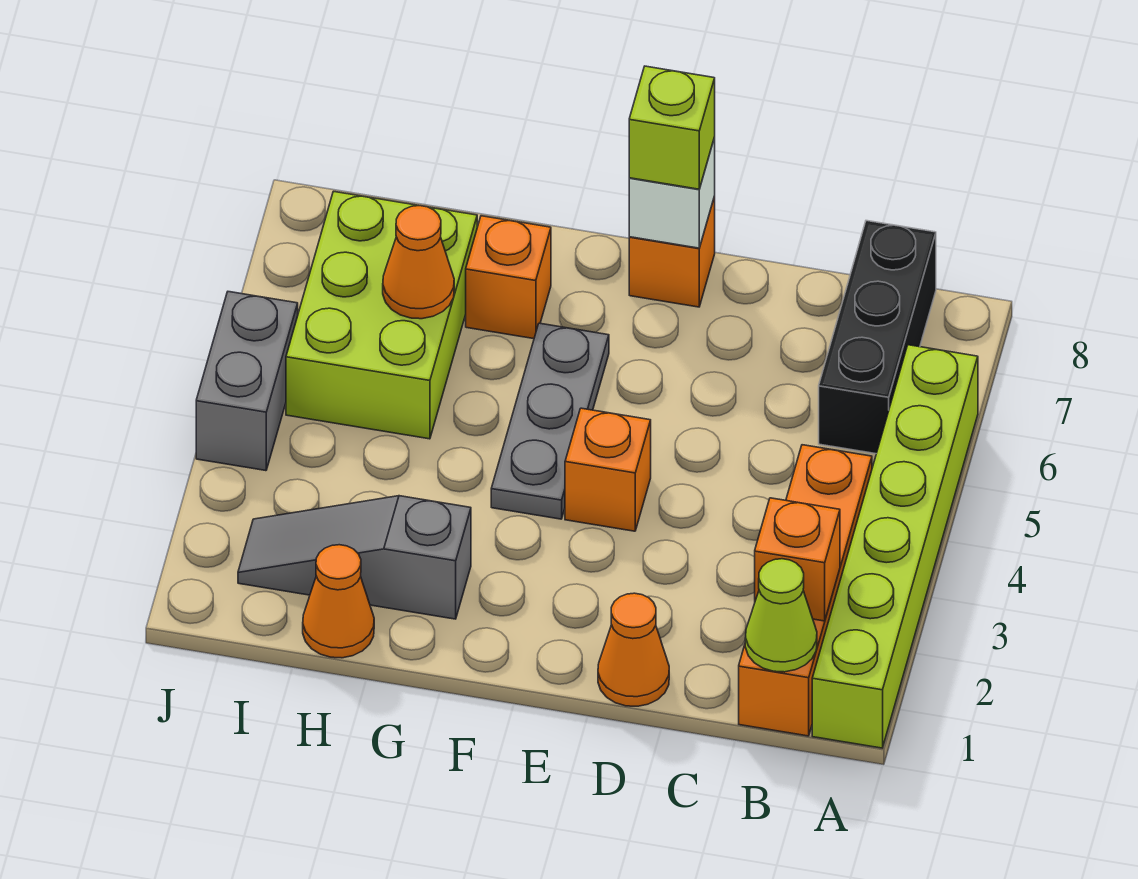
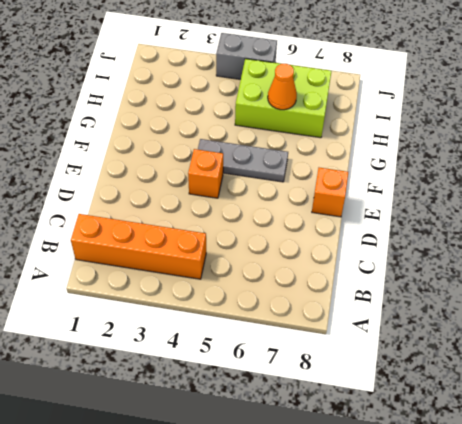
none -> lime 1x6 brick [812,345,978,748]
none -> black 1x3 brick [819,221,936,454]
none -> orange 1x1 cone [598,593,669,706]

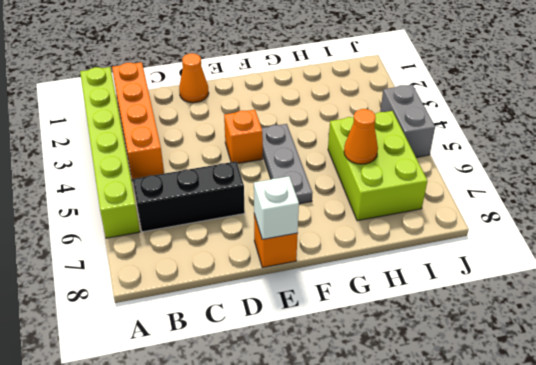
black 1x3 brick [133,162,245,232] -> black 1x3 brick turned to [819,221,936,454]
none -> grey 1x3 slope [238,496,471,619]
none -> orange 1x1 brick [466,216,551,339]
none -> orange 1x1 cone [303,545,374,658]

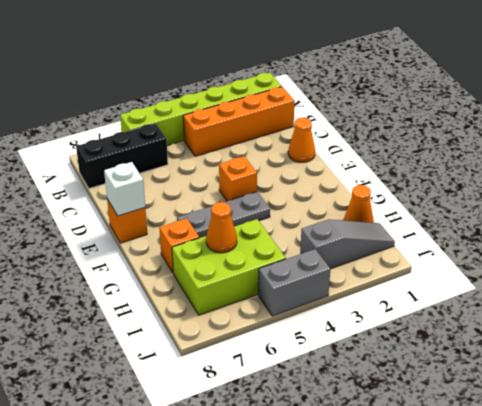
grey 1x3 slope [300,219,395,269] -> grey 1x3 slope turned to [238,496,471,619]
none -> lime 1x1 cone [745,559,817,672]
none -> orange 1x1 brick [755,498,840,621]
none -> lime 1x1 brick [629,66,715,189]

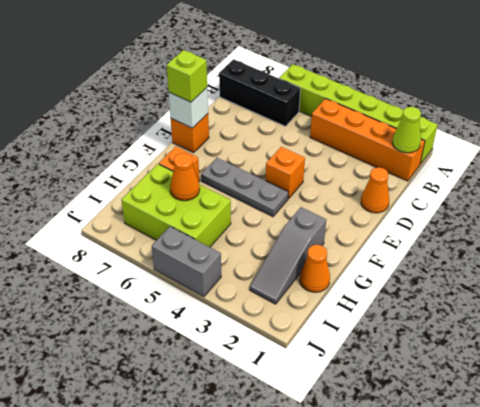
none -> orange 1x1 brick [755,498,840,621]

